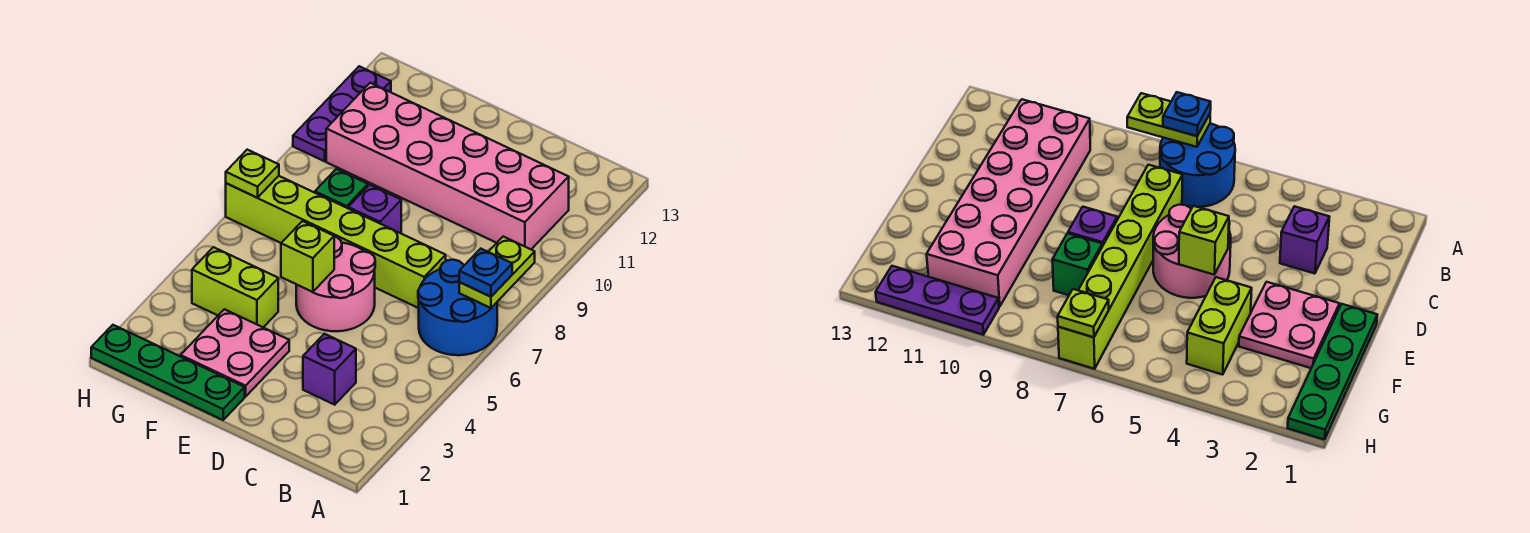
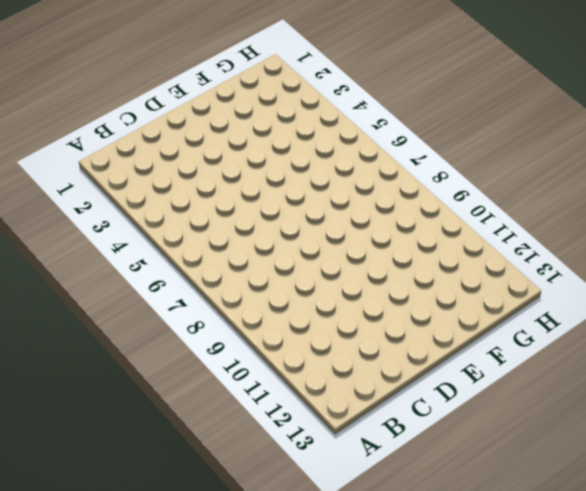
none -> blue 2x2 round brick [418,260,497,355]
none -> pink 2x6 brick [326,83,569,249]
none -> purple 1x1 brick [303,334,356,405]

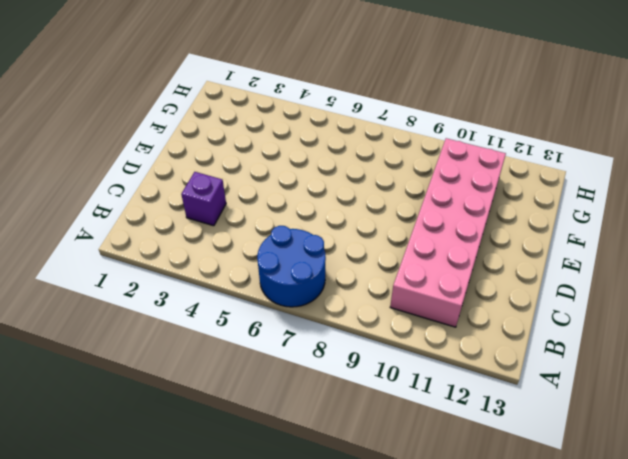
none -> lime 1x6 brick [226,176,446,308]
none -> pink 2x2 round brick [296,237,375,331]
none -> green 1x4 plate [91,325,245,420]

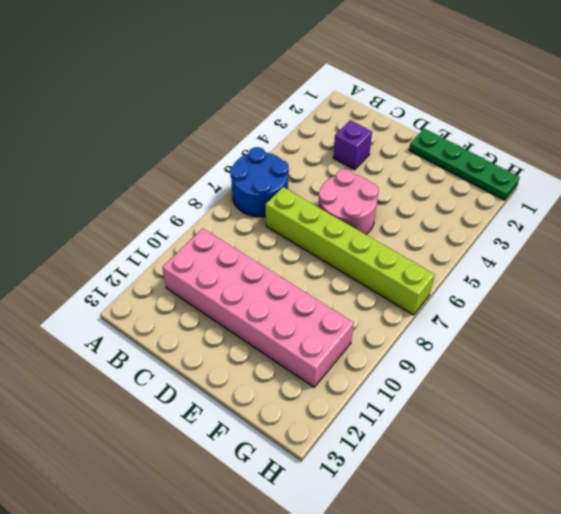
none -> pink 2x2 plate [181,309,289,397]
none -> purple 1x1 brick [348,185,401,233]
none -> lime 1x2 brick [192,247,278,327]

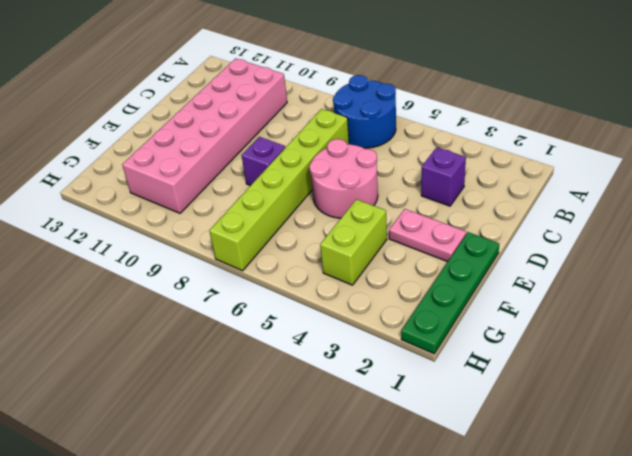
pink 1x2 plate [389,209,466,262] -> pink 2x2 plate [181,309,289,397]
none -> green 1x1 brick [315,169,368,208]
none -> purple 1x3 plate [293,66,391,161]
none -> lime 1x2 plate [459,237,535,308]

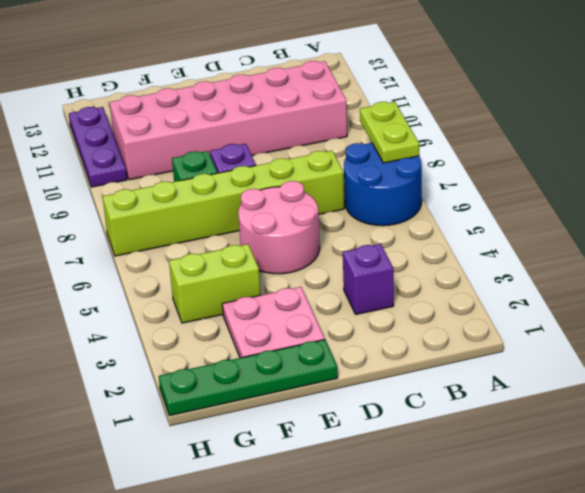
none -> lime 1x1 brick [281,221,334,292]
none -> lime 1x1 plate [226,150,279,198]
none -> blue 1x1 plate [459,249,512,297]

